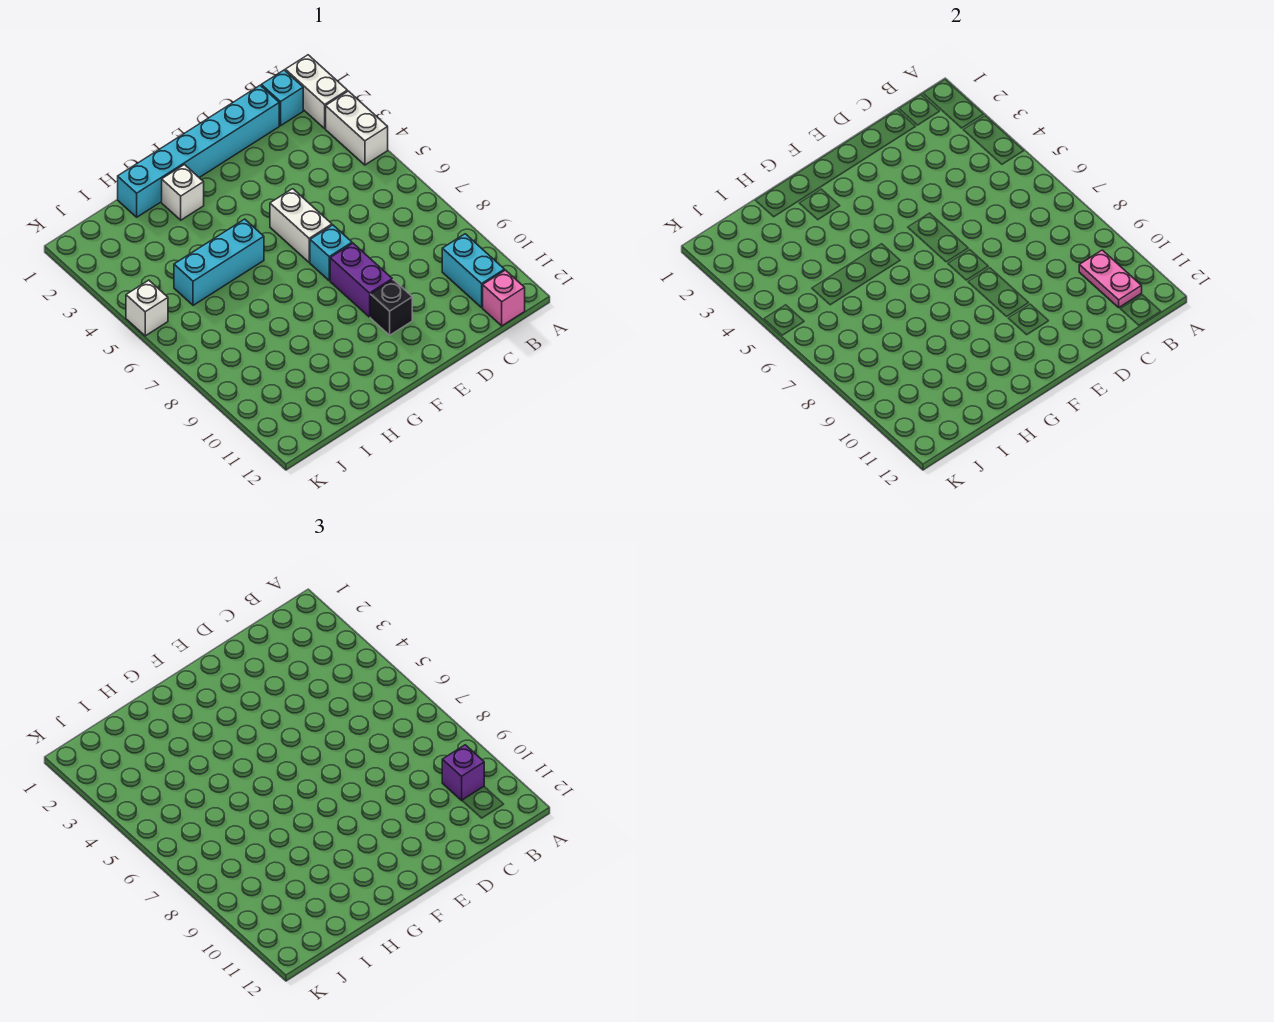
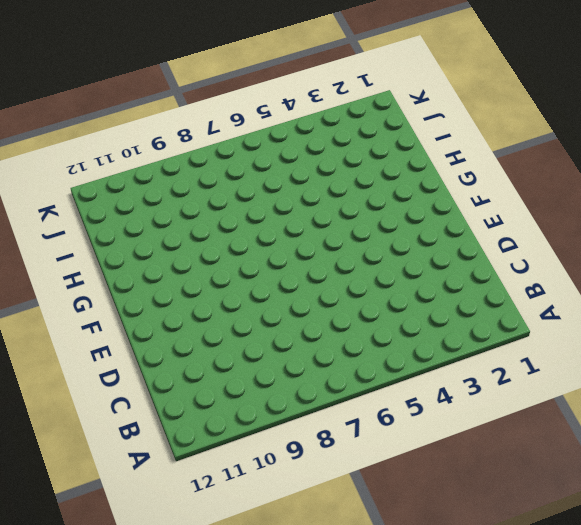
none -> white 1x2 brick [285,55,347,128]
none -> white 1x2 brick [326,91,388,165]
none -> cyan 1x1 brick [261,70,303,126]

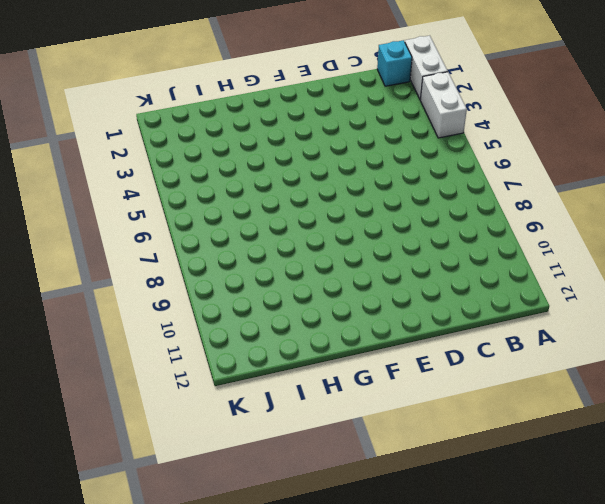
none -> cyan 1x2 brick [442,234,505,307]
none -> pink 1x1 brick [483,270,525,326]
none -> cyan 1x6 brick [118,85,279,217]

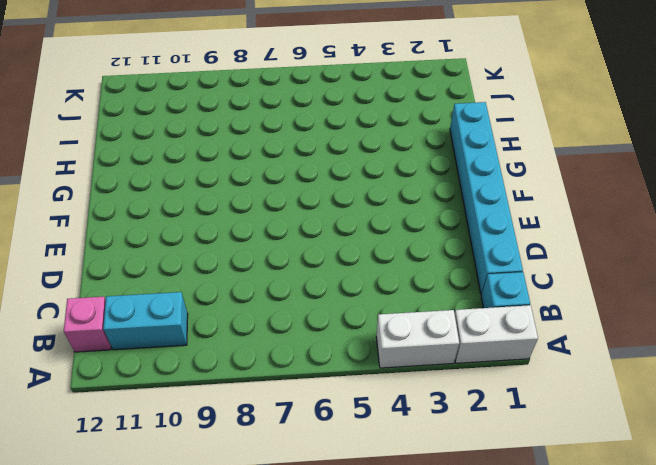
none -> white 1x2 brick [270,189,332,262]
none -> cyan 1x1 brick [310,225,352,281]
none -> purple 1x2 brick [330,243,392,317]

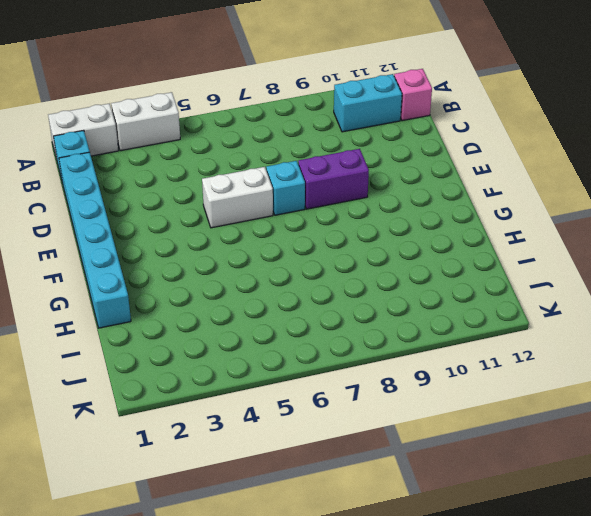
none -> black 1x1 brick [370,280,412,335]
none -> white 1x1 brick [162,165,204,220]
none -> cyan 1x3 brick [174,219,264,305]

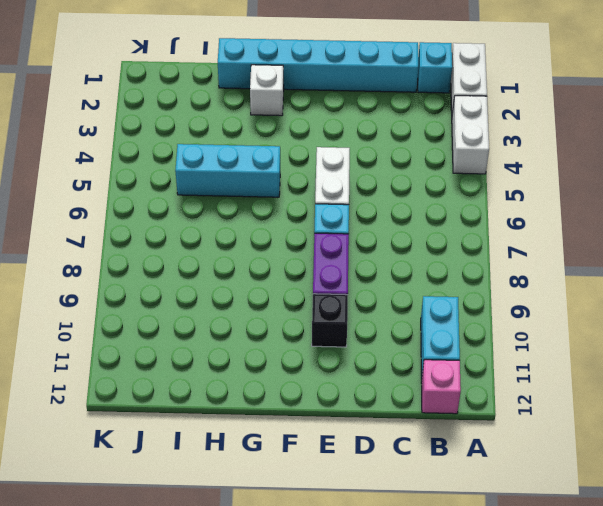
none -> white 1x1 brick [126,280,168,336]
none -> pink 1x2 plate [1079,250,1142,307]
none -> purple 1x1 brick [442,745,484,800]

